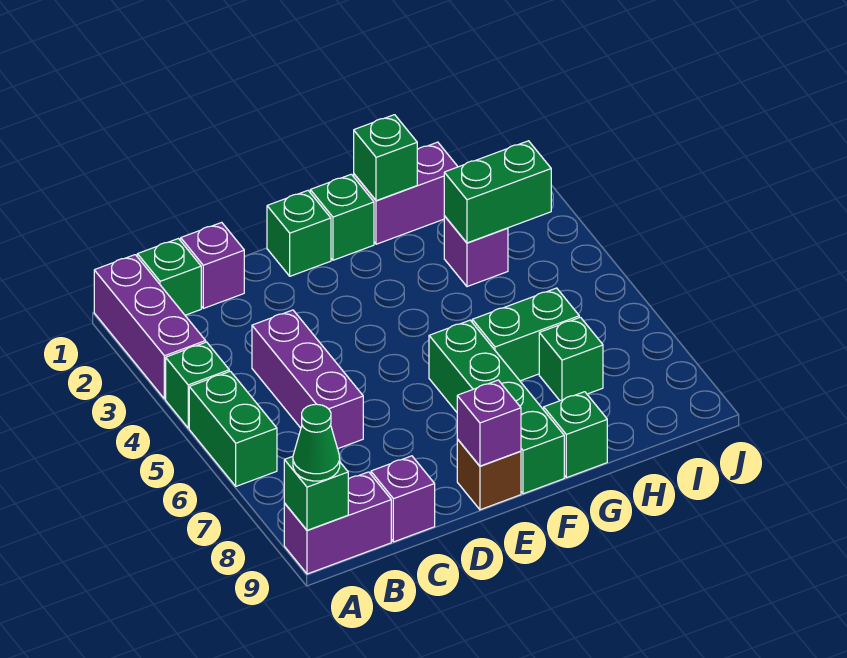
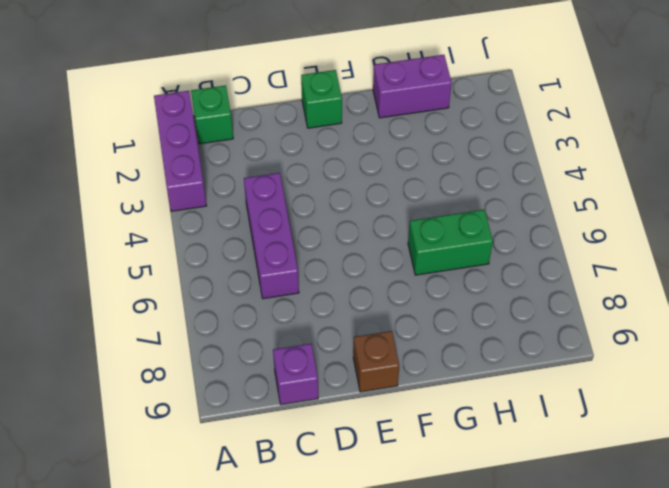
none -> green 1x1 brick [166,342,229,428]
none -> green 1x2 brick [189,371,277,486]
none -> purple 1x2 brick [284,472,391,574]

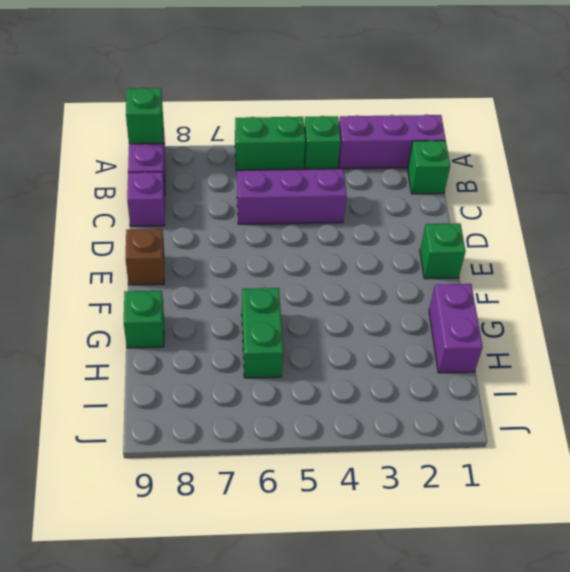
none -> purple 1x1 brick [181,222,244,308]
none -> green 1x1 brick [310,174,374,260]
none -> green 1x4 brick [429,320,564,494]

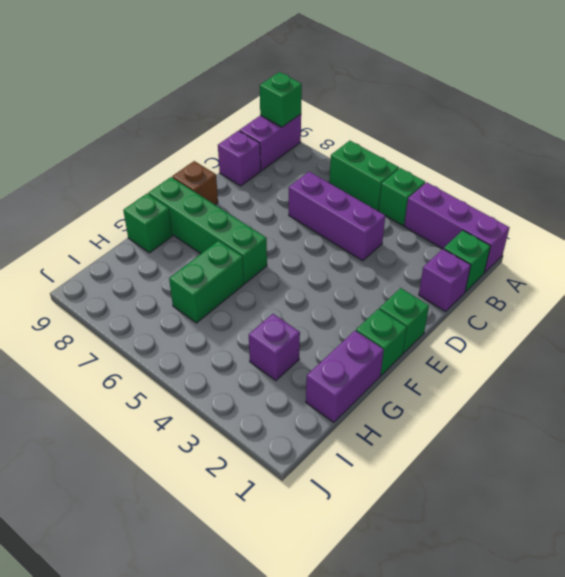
none -> green 1x1 brick [539,317,603,401]
none -> purple 1x1 brick [457,380,521,466]
none -> green 1x1 brick [354,115,417,201]

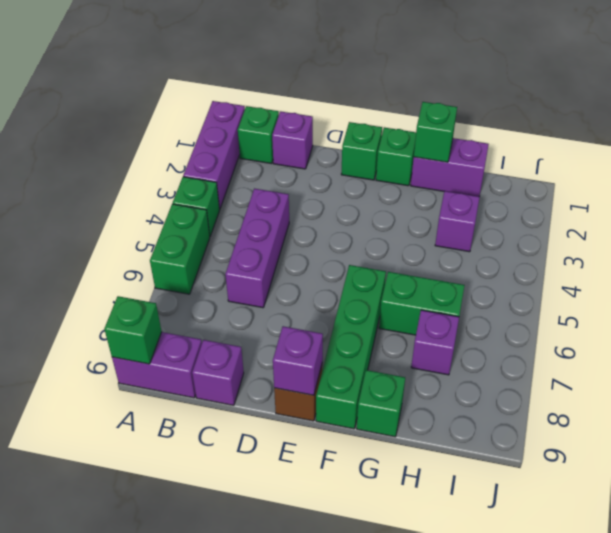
purple 1x1 brick [411,310,459,375] -> green 1x1 brick [539,317,603,401]
none -> green 1x2 brick [444,141,551,243]
none -> green 1x1 cone [293,404,340,481]

